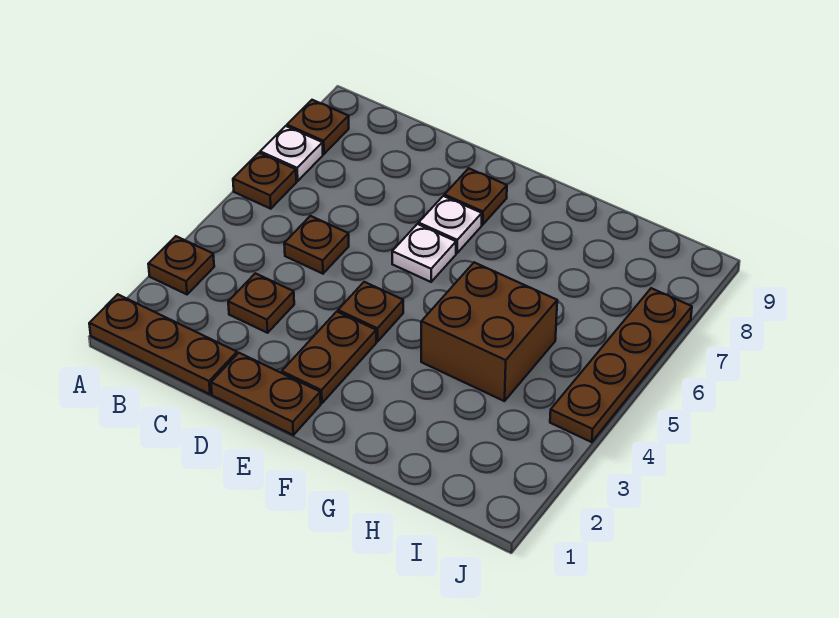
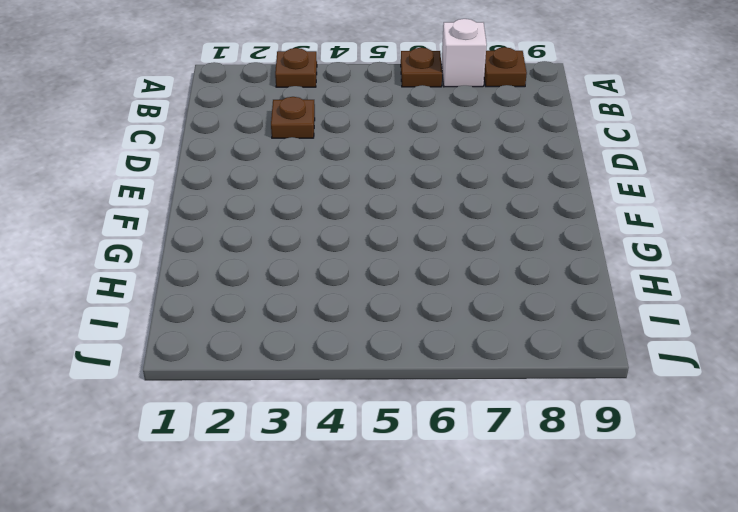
white 1x1 brick [441,19,487,87] -> white 1x1 plate [260,126,323,181]
none -> brown 1x3 plate [89,294,237,394]
none -> brown 1x1 plate [284,216,349,274]
none -> brown 1x2 plate [211,353,321,435]

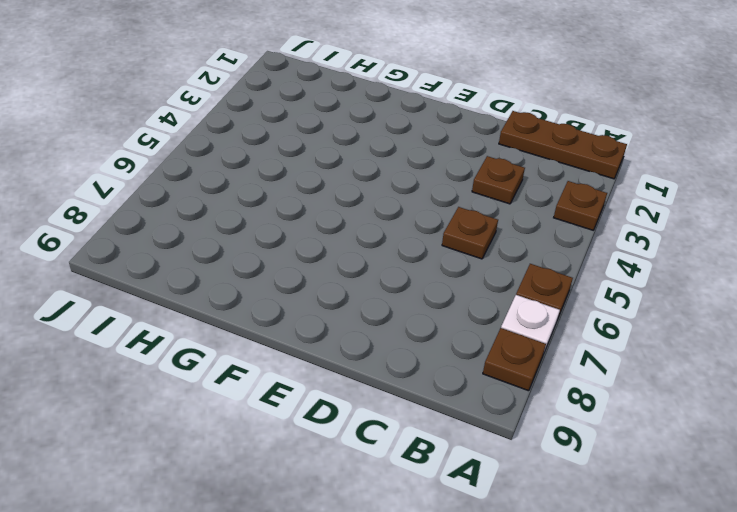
none -> brown 1x2 plate [211,353,321,435]
none -> brown 1x2 plate [282,312,376,403]
none -> brown 1x1 plate [338,282,403,341]

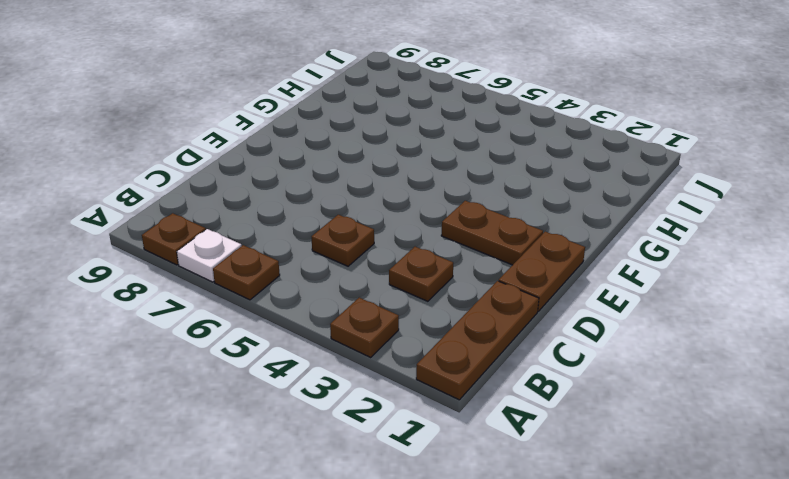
none -> brown 1x1 plate [338,282,403,341]
none -> white 1x1 plate [392,224,456,282]
none -> white 1x1 plate [419,196,482,253]

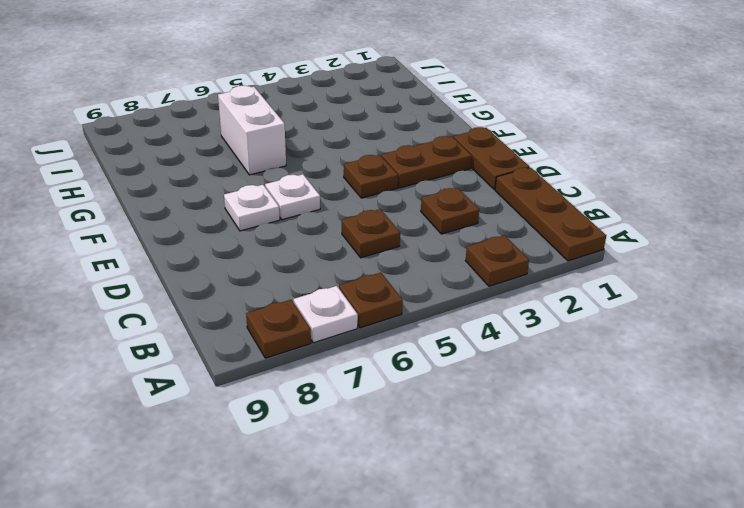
white 1x2 brick [218,86,286,175] -> none
none -> brown 1x1 plate [444,168,507,225]
none -> brown 2x2 brick [421,262,557,401]
none -> brown 1x4 plate [550,288,692,442]

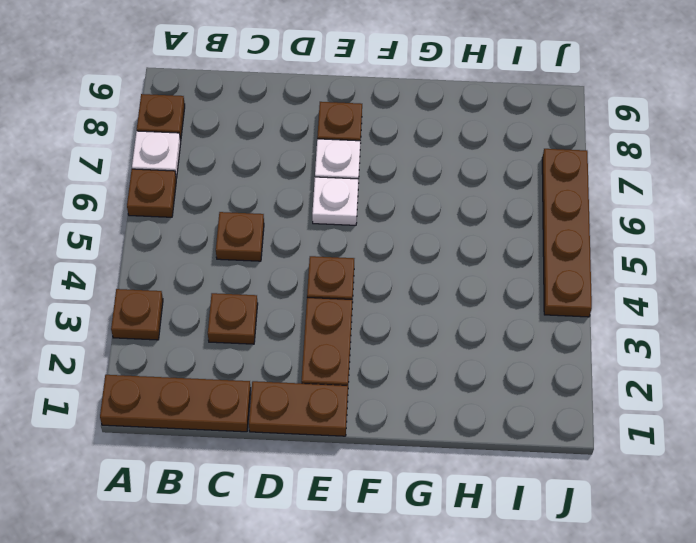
none -> brown 2x2 brick [421,262,557,401]

